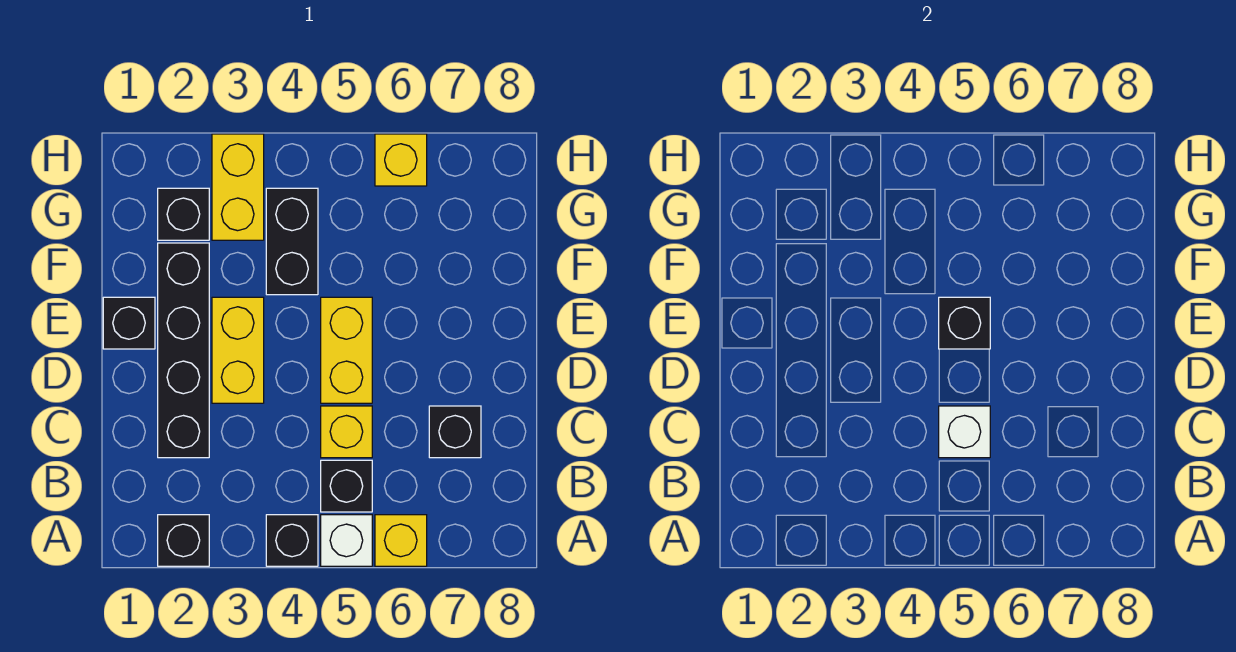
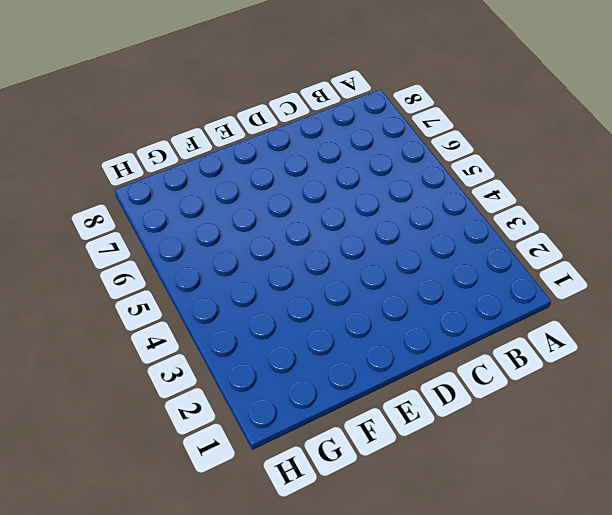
none -> black 1x1 brick [158,515,209,566]
none -> black 1x1 brick [266,515,318,566]
none -> white 1x1 brick [321,515,372,566]

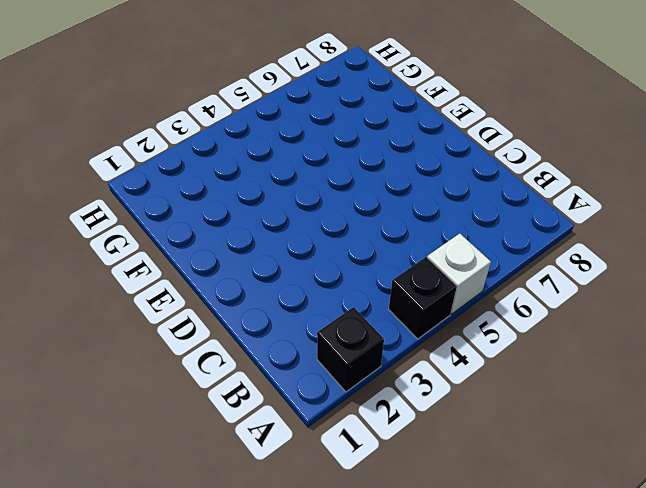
none -> yellow 1x1 brick [375,515,427,566]
none -> black 1x1 brick [321,460,372,512]
none -> black 1x4 brick [158,243,209,458]

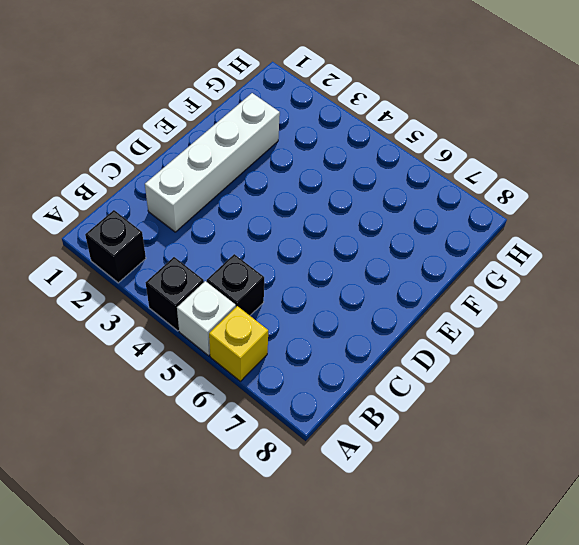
white 1x4 brick [145,93,280,232] -> black 1x4 brick [158,243,209,458]
none -> yellow 1x1 brick [321,406,372,458]
none -> black 1x1 brick [429,406,481,458]
none -> yellow 1x2 brick [212,297,264,403]

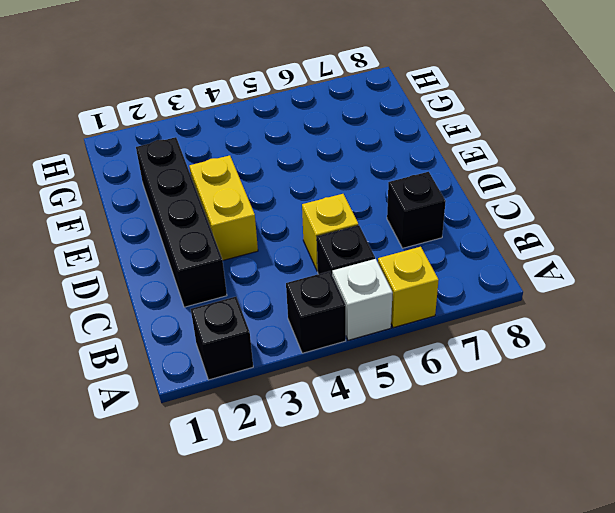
none -> yellow 1x2 brick [321,297,372,403]
none -> black 1x1 brick [103,297,155,349]
none -> black 1x2 brick [266,188,318,295]

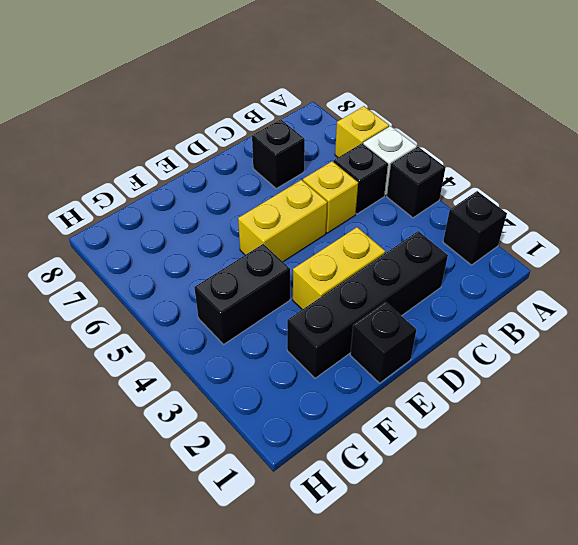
none -> black 1x1 brick [158,188,209,240]
none -> yellow 1x2 brick [212,134,264,240]
none -> yellow 1x1 brick [375,134,427,186]

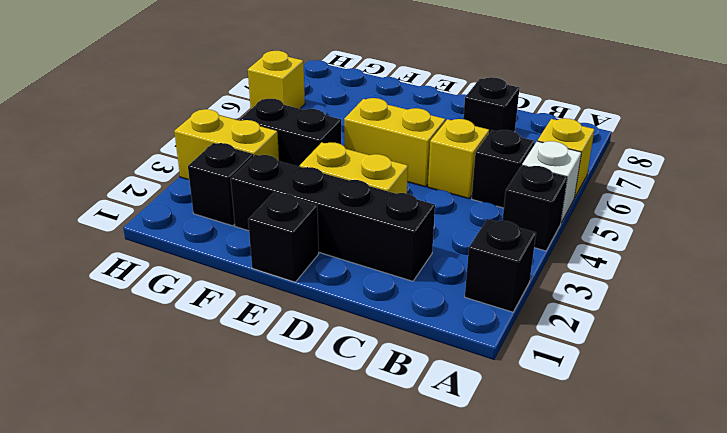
none -> white 1x1 brick [939,406,990,458]
none -> black 1x1 brick [939,297,990,349]

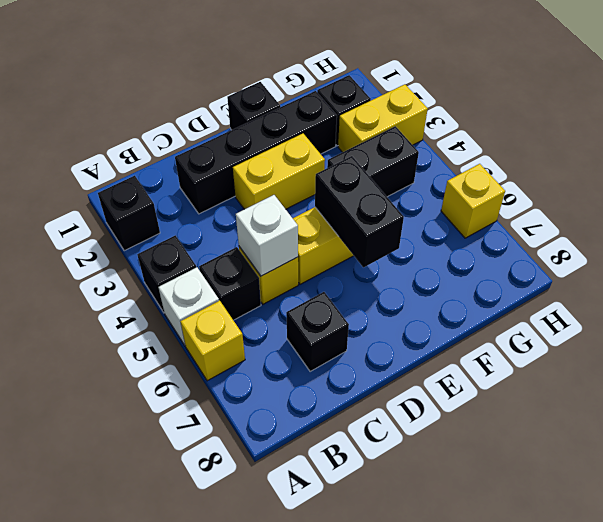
black 1x2 brick [315,156,404,267] -> black 1x1 brick [939,297,990,349]

